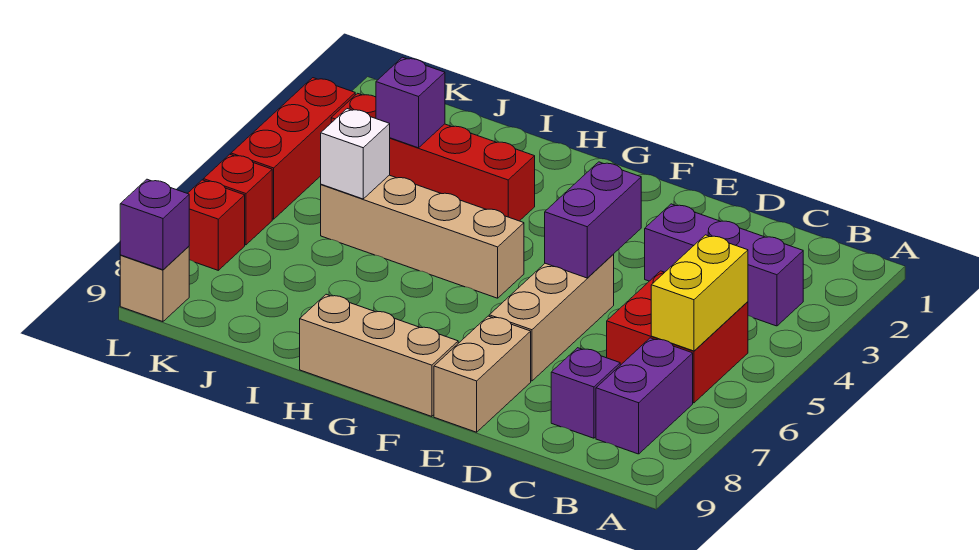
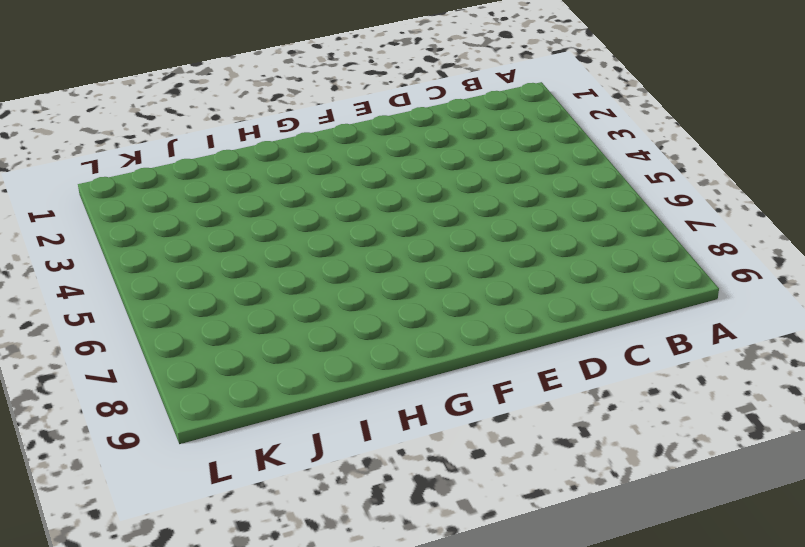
none -> purple 1x3 brick [645,204,803,326]
none -> red 2x2 brick [607,271,748,403]
none -> purple 1x2 brick [596,338,693,454]

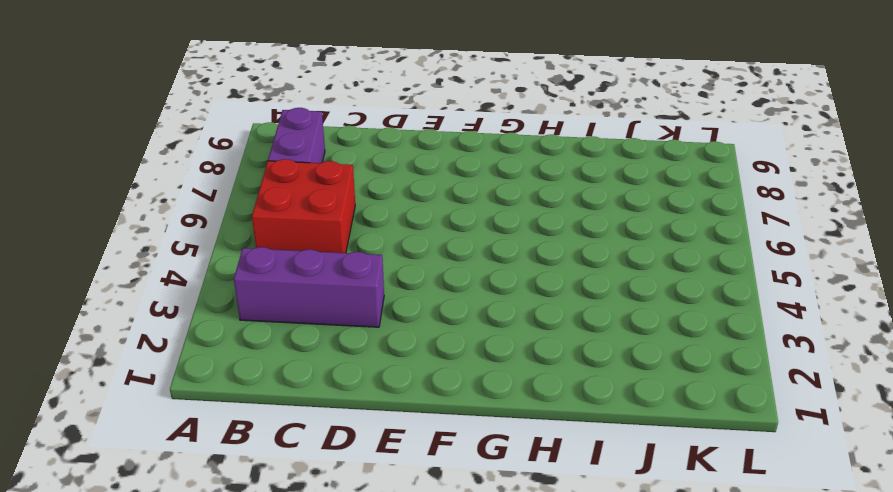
none -> purple 1x1 brick [551,348,620,438]
none -> tan 1x3 brick [489,255,614,381]
none -> tan 1x2 brick [434,316,531,432]

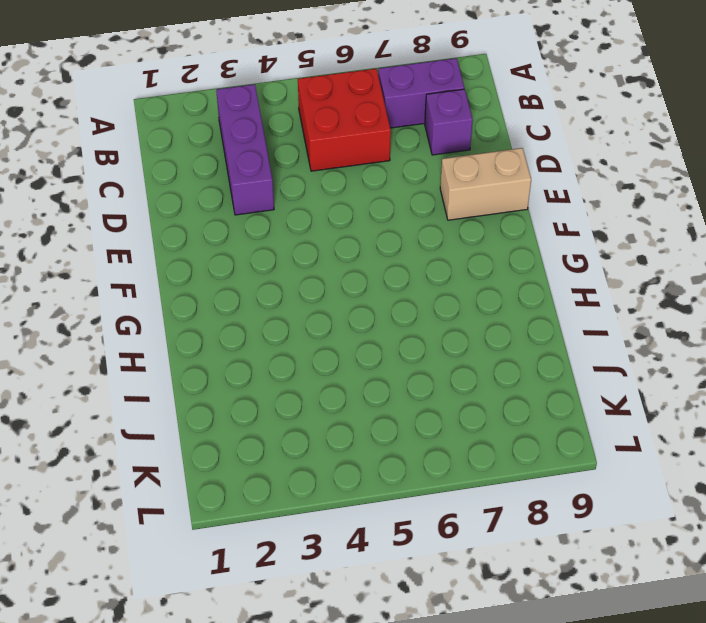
none -> tan 1x3 brick [489,255,614,381]
none -> tan 1x3 brick [300,294,458,416]
none -> tan 1x4 brick [321,175,524,298]

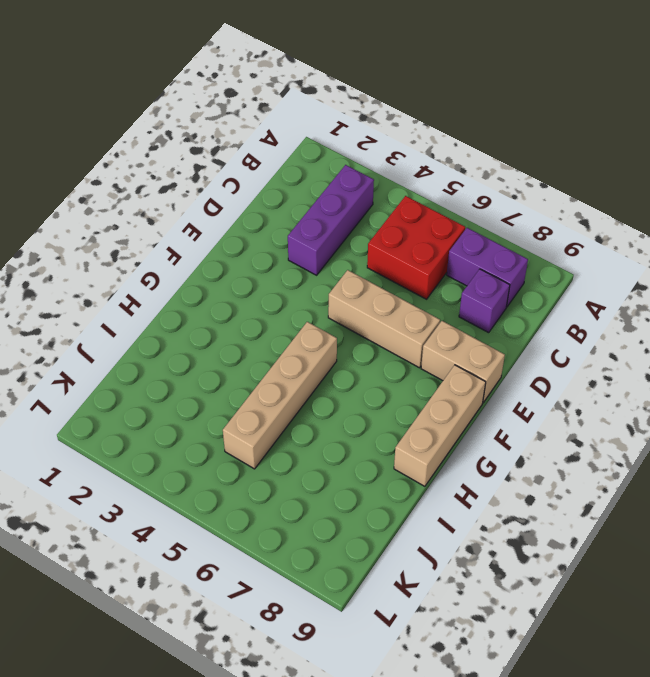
none -> red 1x4 brick [331,93,535,221]
none -> red 1x3 brick [231,78,355,219]
none -> red 1x1 brick [203,154,272,245]

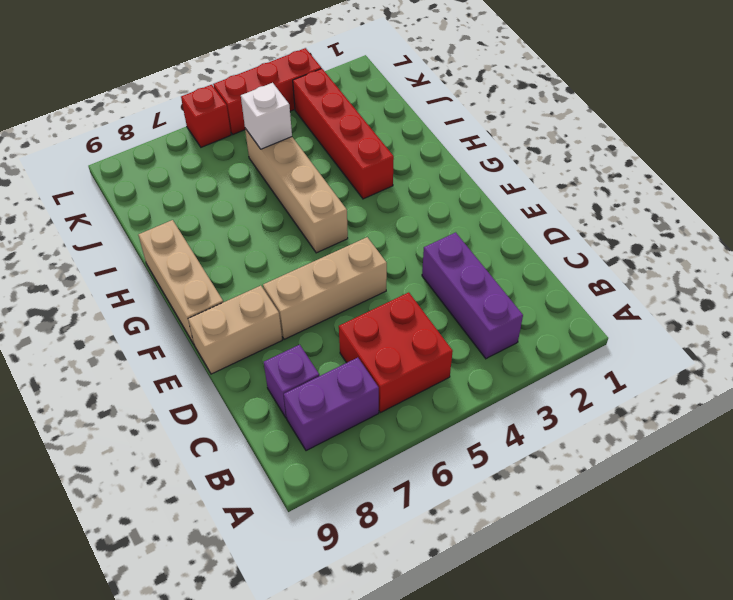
none -> red 1x1 brick [188,180,245,270]
none -> tan 1x1 brick [120,246,189,322]
none -> yellow 1x2 brick [651,235,748,351]

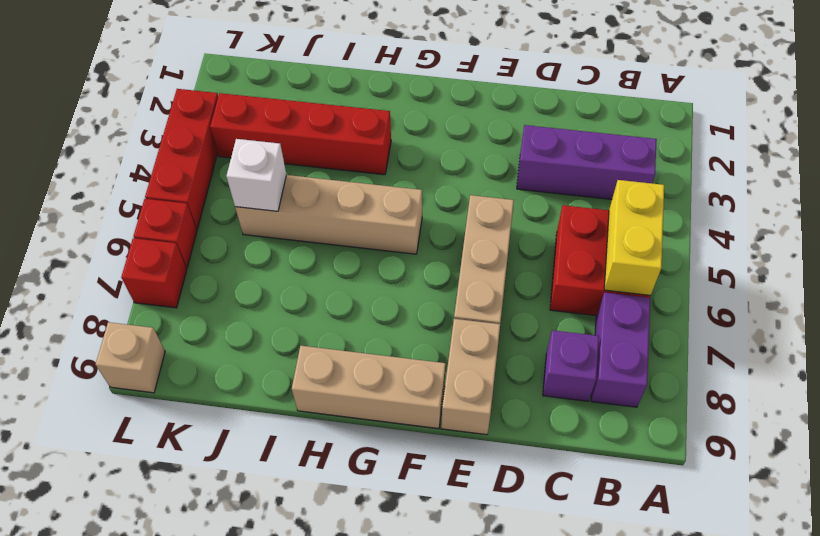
none -> purple 1x2 brick [545,162,641,278]
none -> purple 1x1 brick [376,57,445,148]
none -> purple 1x1 brick [120,179,189,270]

